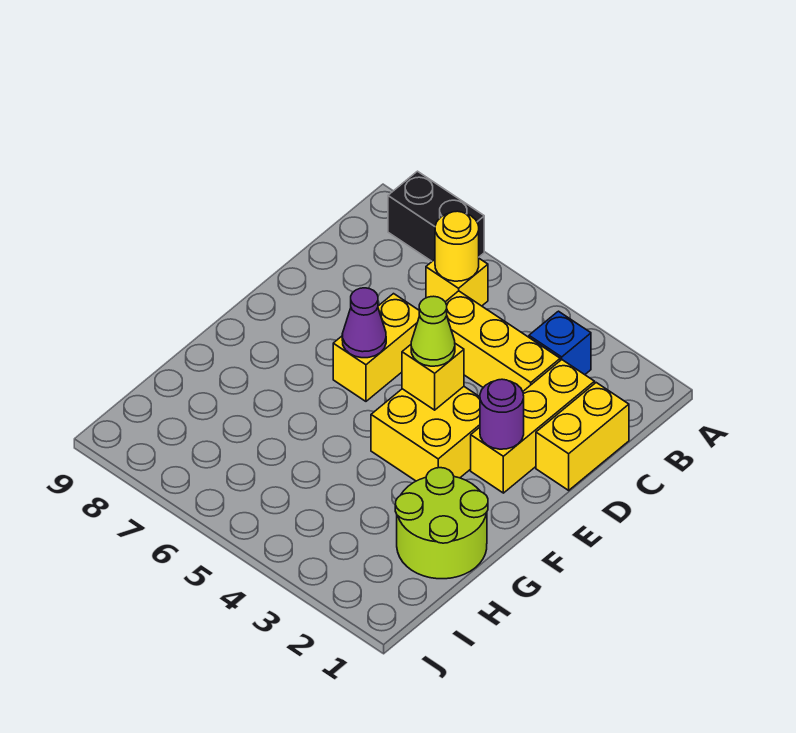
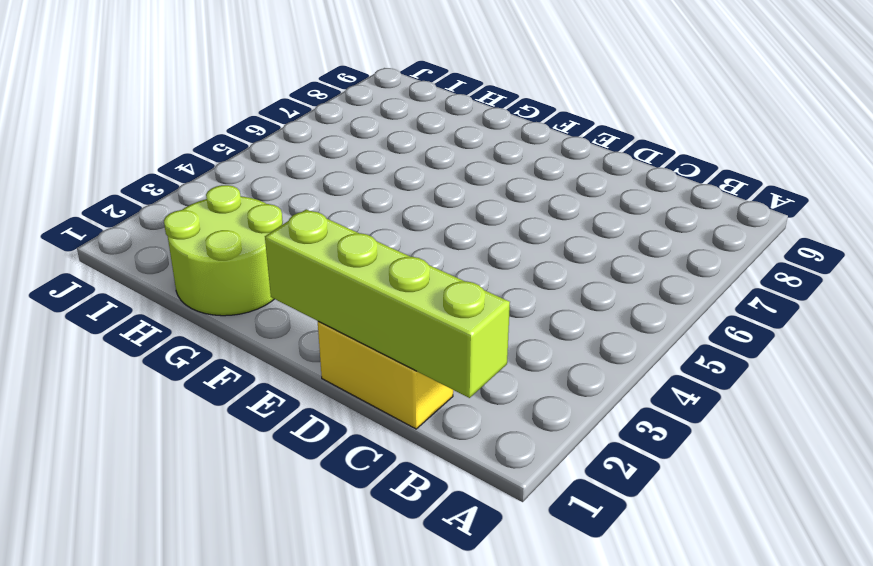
lime 1x4 brick [265,209,510,398] -> none
none -> black 1x2 brick [388,171,484,261]
none -> blue 1x1 brick [529,311,591,375]
none -> yellow 1x1 brick [426,259,488,306]

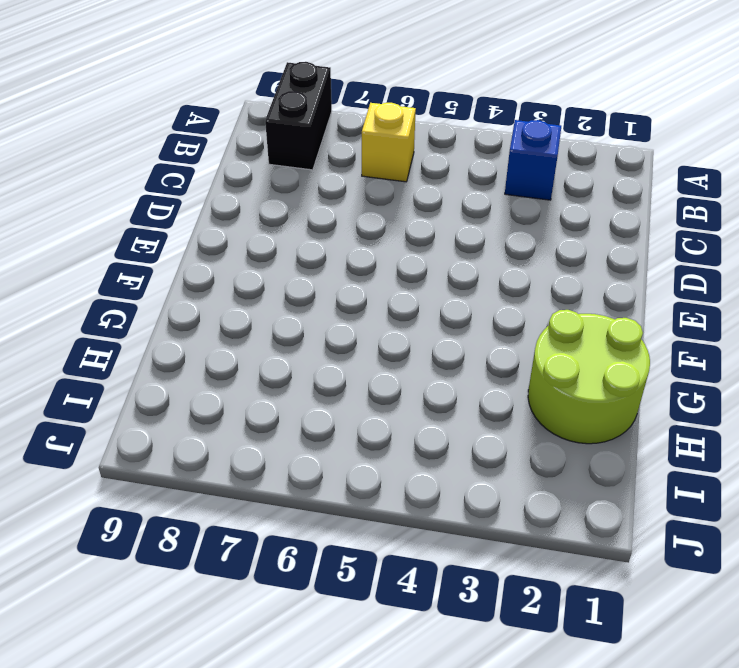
black 1x2 brick [265,62,332,170] -> black 1x2 brick turned to [388,171,484,261]
none -> yellow 1x2 brick [536,383,629,490]
none -> yellow 1x3 brick [471,360,595,493]
none -> yellow 1x3 brick [446,291,560,391]

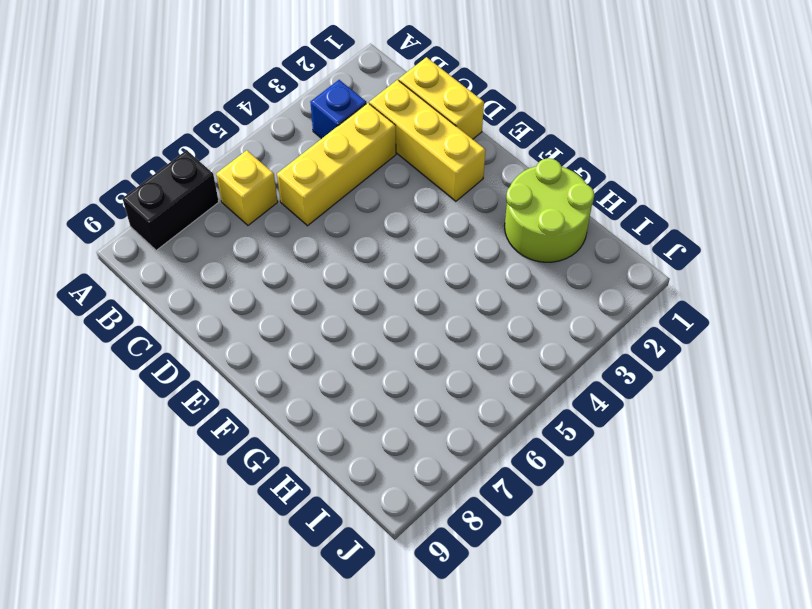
none -> yellow 1x2 brick [333,294,420,401]
none -> yellow 2x2 brick [371,387,480,481]
none -> yellow 1x1 round brick [435,211,479,281]

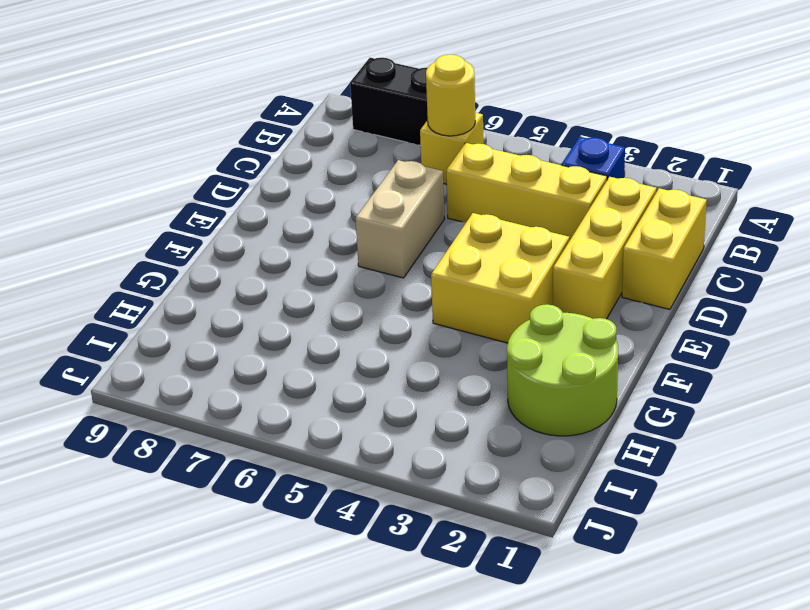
tan 1x2 brick [355,160,444,278] -> yellow 1x2 brick [333,294,420,401]
none -> purple 1x1 round brick [480,379,524,449]
none -> yellow 1x1 brick [402,344,464,410]
none -> purple 1x1 cone [342,288,386,358]

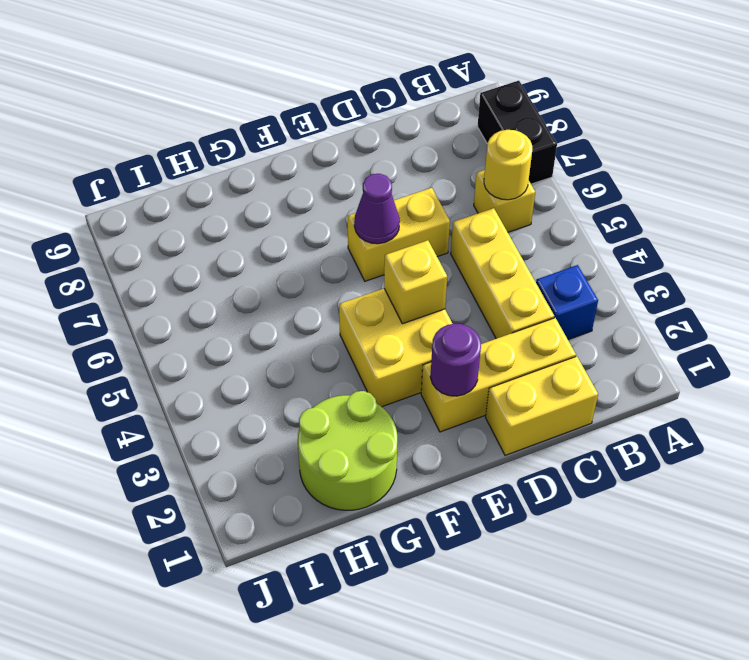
none -> lime 1x1 cone [411,296,455,366]

